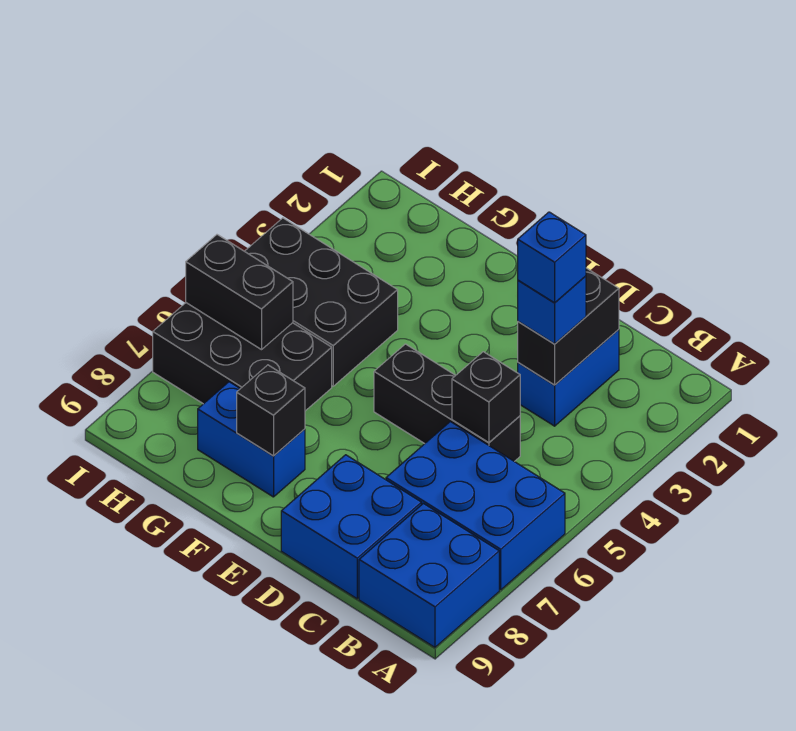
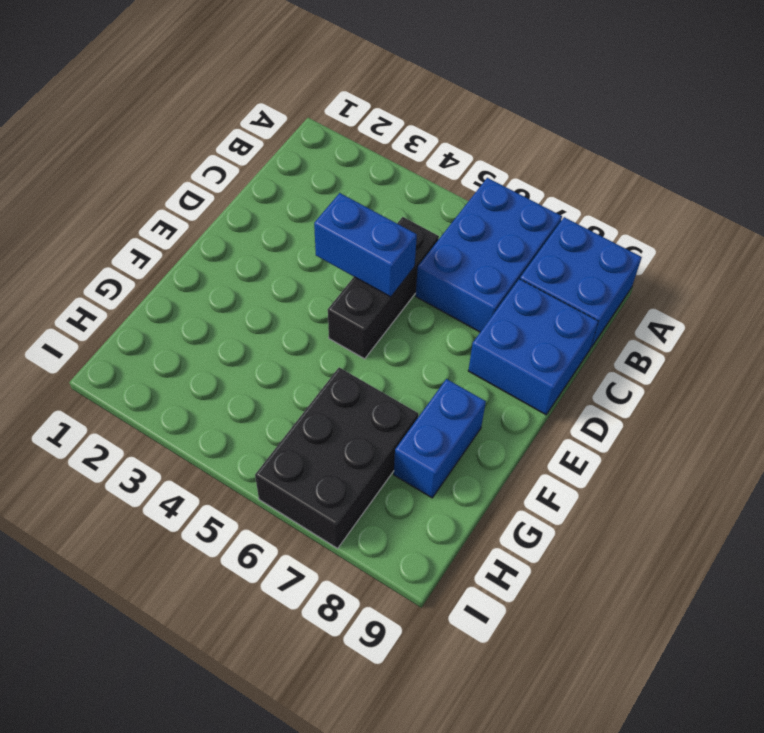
blue 1x2 brick [314,193,417,297] -> blue 1x2 brick moved to [518,329,619,426]
none -> black 2x3 brick [245,218,398,386]
none -> black 1x2 brick [518,268,619,385]
none -> black 1x1 brick [452,352,520,443]

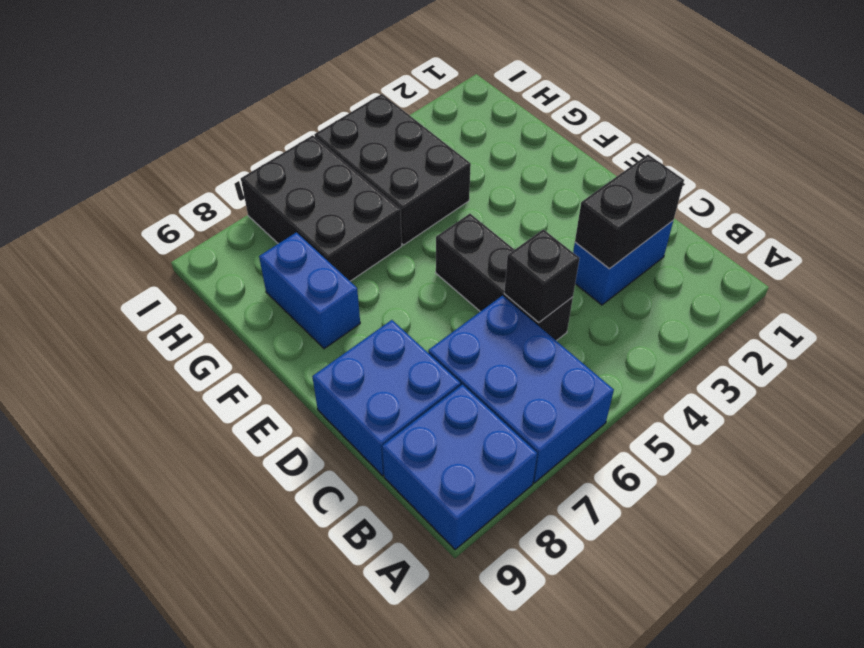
none -> black 1x1 brick [237,365,305,456]
none -> black 1x2 brick [186,235,293,350]
none -> blue 1x1 brick [518,276,586,344]

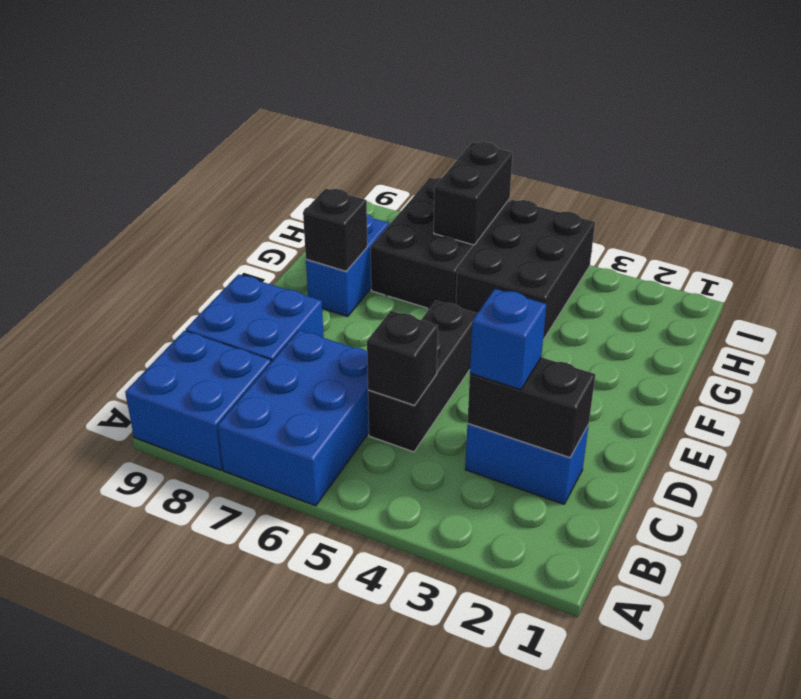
none -> blue 1x1 brick [518,212,586,303]

